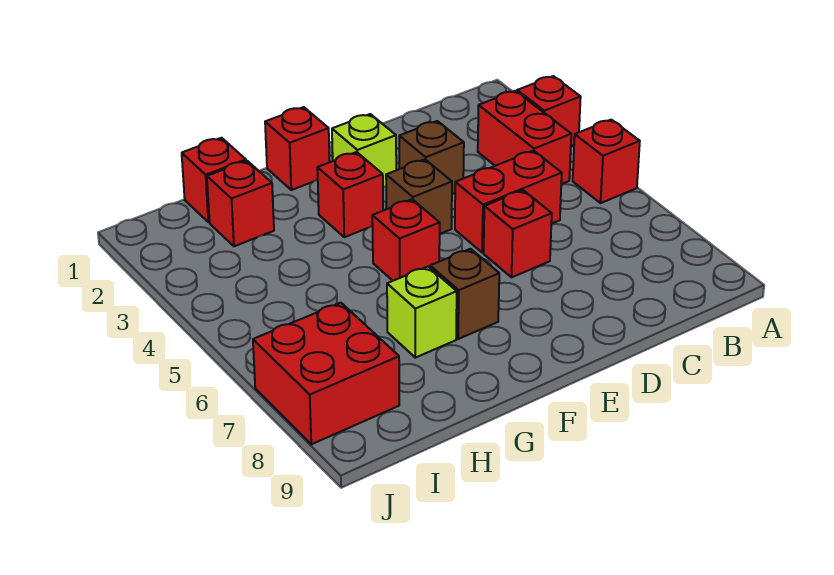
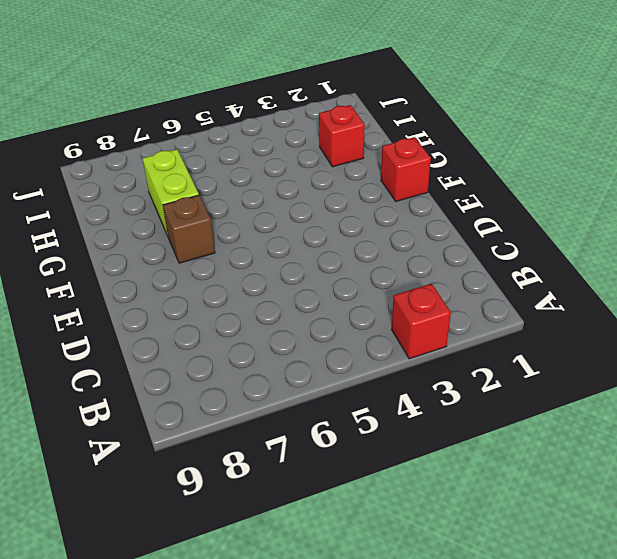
lime 1x2 brick [143,149,199,236] -> lime 1x1 brick [387,267,457,358]
none -> red 1x1 brick [573,120,640,203]
none -> red 1x2 brick [478,91,571,184]
none -> red 1x2 brick [455,151,562,253]

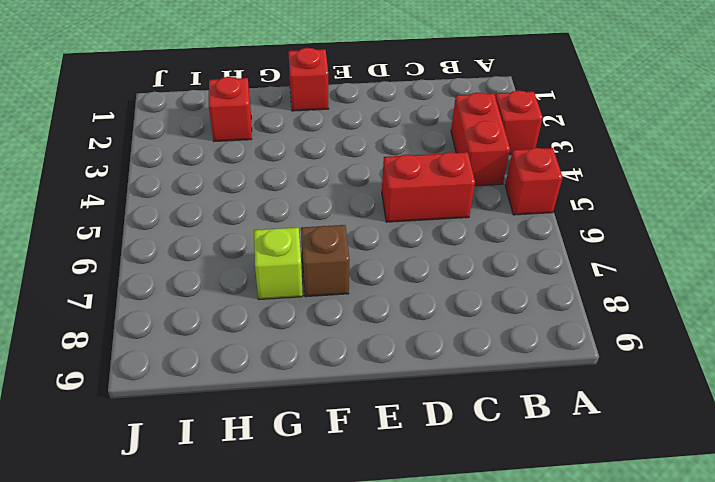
none -> brown 1x1 brick [399,121,464,194]
none -> red 1x1 brick [484,190,552,277]
none -> lime 1x1 brick [332,114,396,187]

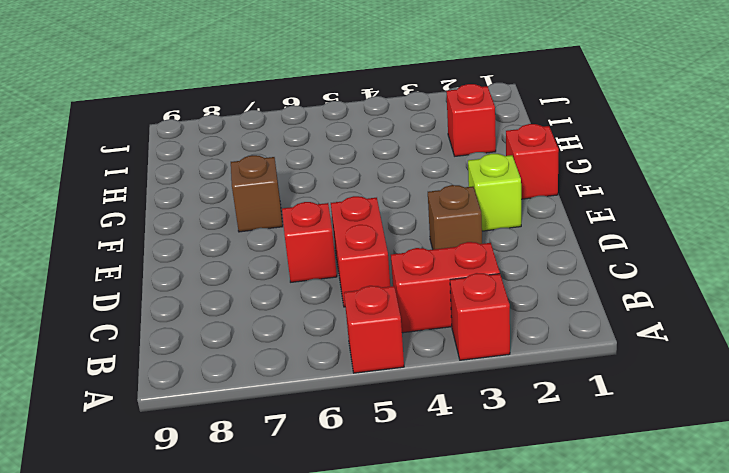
none -> brown 1x1 brick [386,159,452,234]
none -> red 1x1 brick [317,152,383,237]
none -> red 1x1 brick [372,199,440,281]

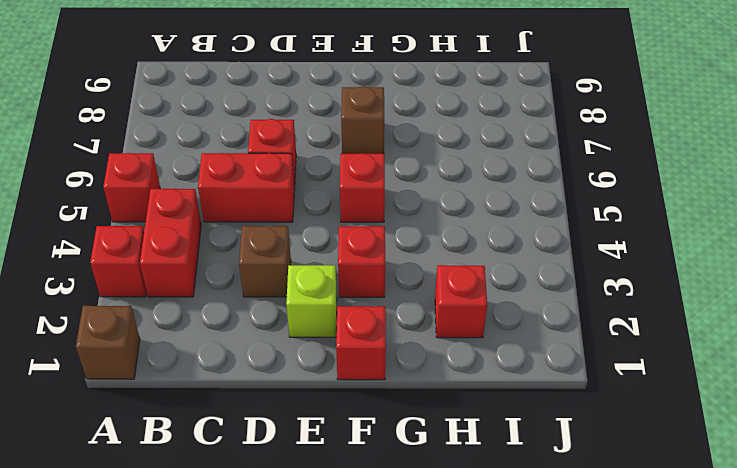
brown 1x1 brick [76,306,140,379] -> brown 1x1 brick moved to [386,159,452,234]
none -> lime 1x1 brick [387,267,457,358]
none -> red 1x1 brick [182,138,246,222]
none -> red 2x2 brick [253,303,399,444]

